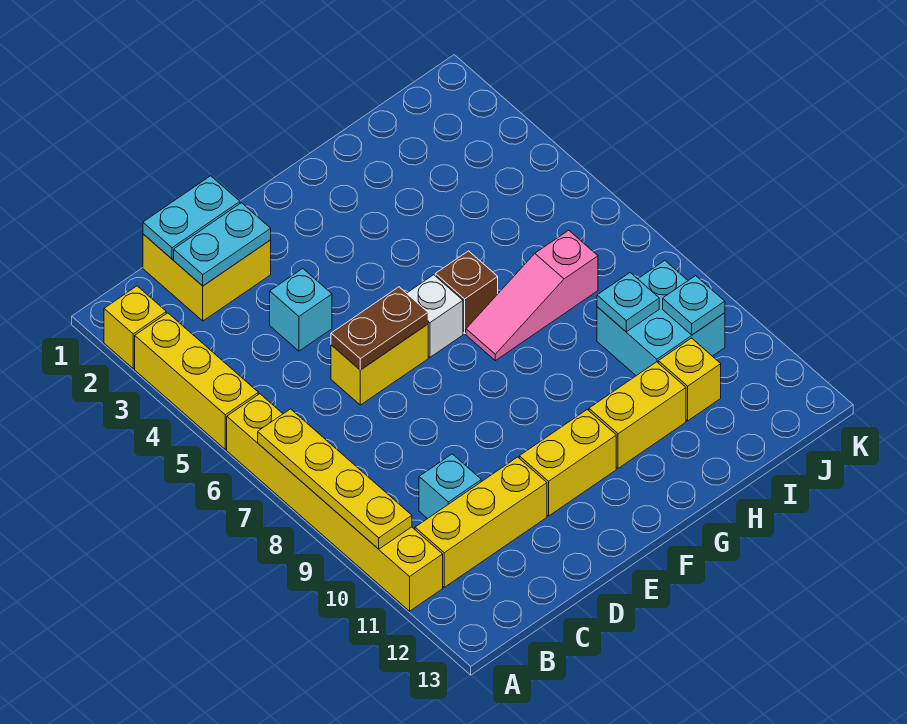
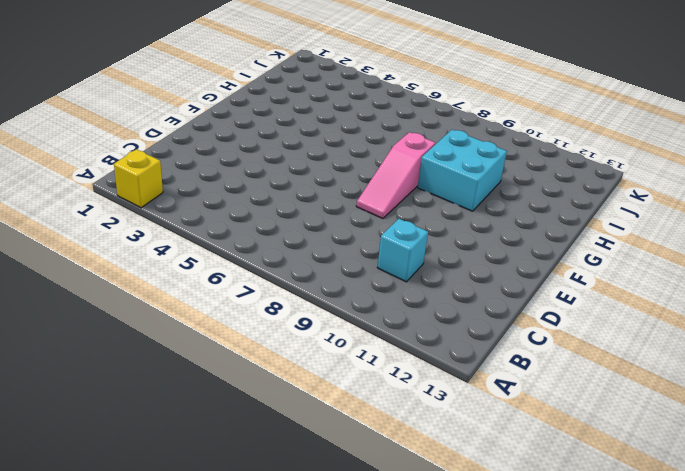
pink 1x3 slope [356,132,435,219] -> pink 1x3 slope moved to [466,230,598,361]
cyan 2x2 brick [418,130,507,211] -> cyan 2x2 brick moved to [597,261,725,376]
none -> yellow 1x3 brick [135,313,258,449]
none -> yellow 1x6 brick [227,394,443,611]
none -> yellow 1x3 brick [415,457,547,587]

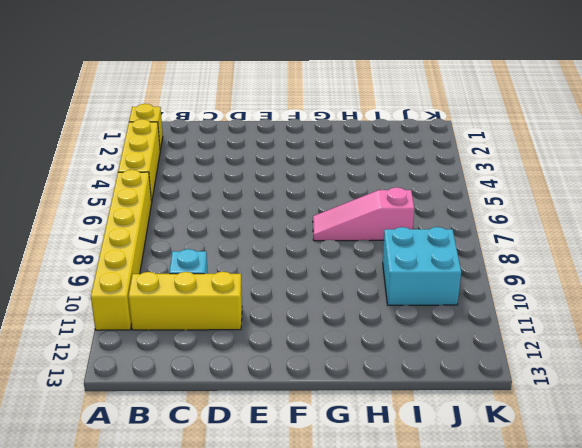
none -> yellow 2x2 brick [143,234,271,321]
none -> cyan 1x1 brick [270,269,332,351]
none -> yellow 1x2 brick [331,324,428,405]

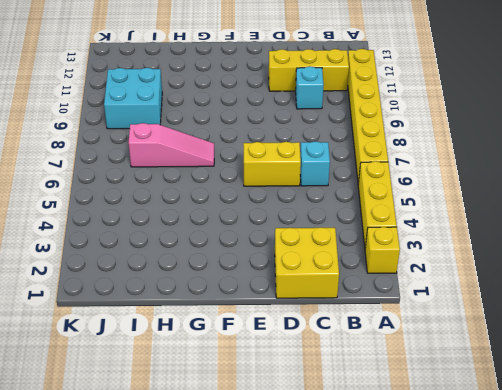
cyan 1x1 brick [300,142,330,186] -> cyan 1x1 brick moved to [270,269,332,351]
none -> yellow 1x2 brick [519,410,616,516]
none -> white 1x1 brick [407,275,463,357]
none -> brown 1x1 brick [435,251,498,333]

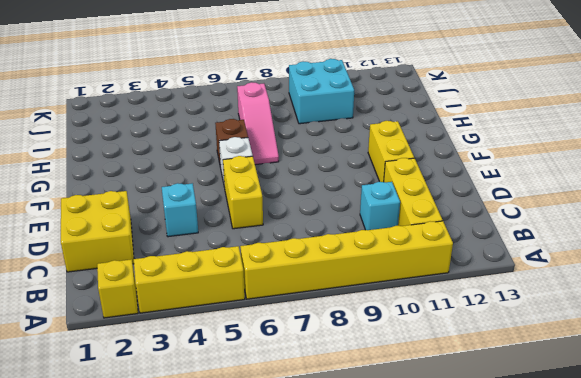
none -> yellow 1x2 brick [589,362,686,468]
none -> yellow 1x1 brick [658,338,721,421]
none -> yellow 1x4 plate [258,409,412,549]

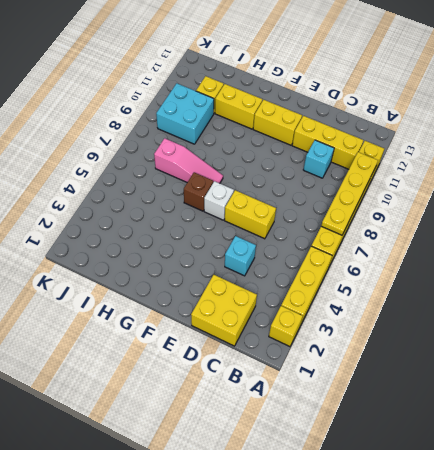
none -> cyan 1x2 plate [143,176,240,259]
none -> cyan 1x2 plate [174,203,271,286]
none -> brown 1x2 plate [331,287,428,370]

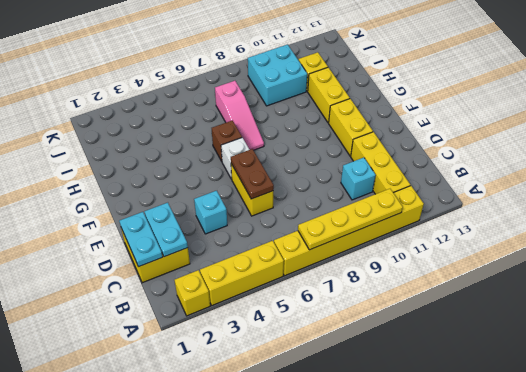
none -> cyan 1x1 plate [597,273,659,332]
none -> cyan 1x1 plate [663,276,725,335]

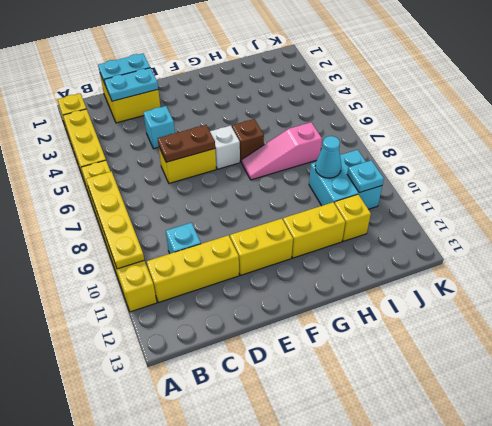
cyan 1x1 cone [315,136,341,178] -> cyan 1x1 plate [597,273,659,332]

